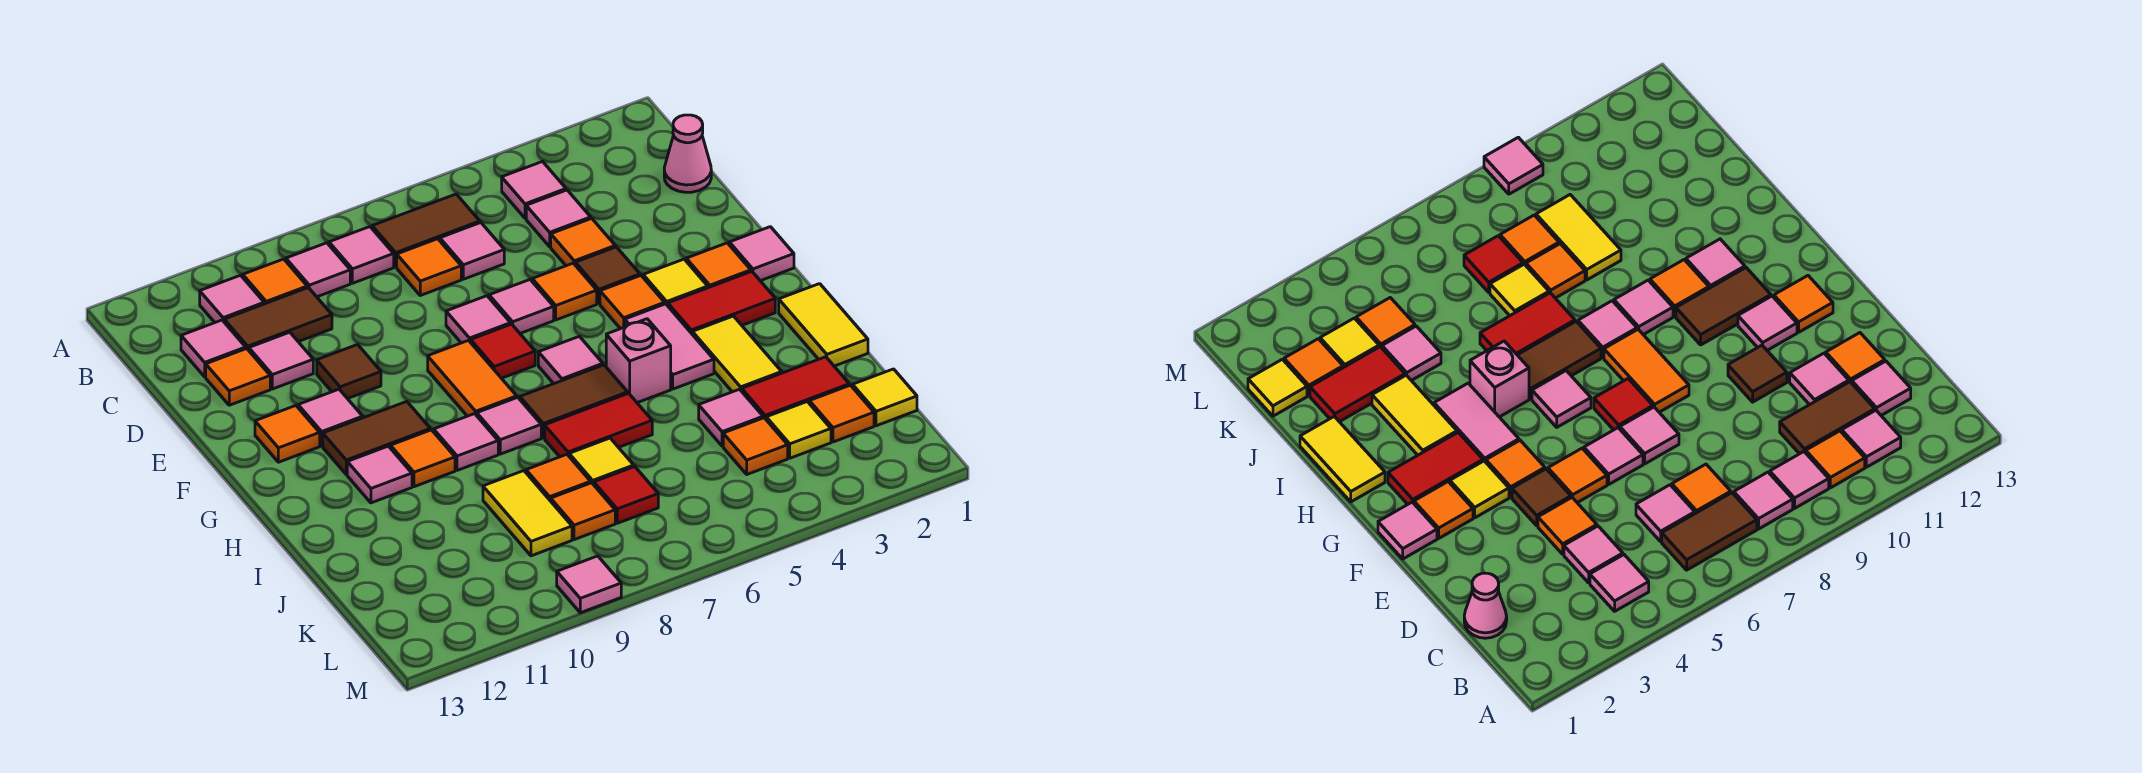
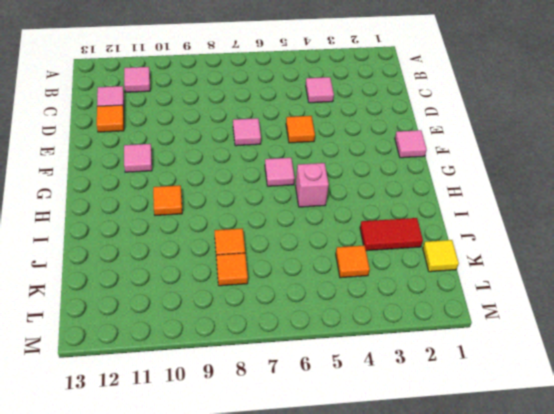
none -> pink 1x1 tile [502,162,566,218]
none -> brown 1x2 tile [372,194,480,267]
none -> pink 1x1 tile [329,227,394,283]
none -> pink 1x1 tile [286,243,350,297]

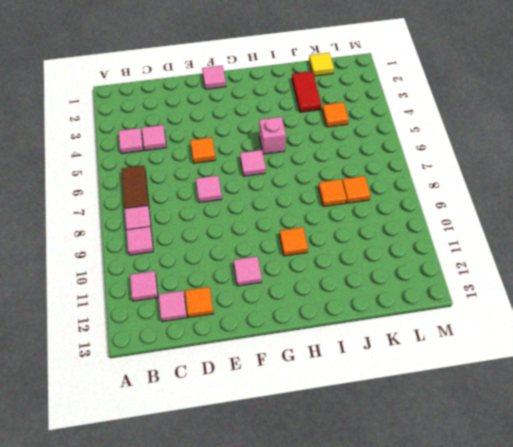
none -> orange 1x1 tile [243,259,307,304]
none -> pink 1x1 cone [664,115,711,192]
none -> pink 1x1 tile [440,223,504,279]
none -> orange 1x1 tile [397,239,461,295]

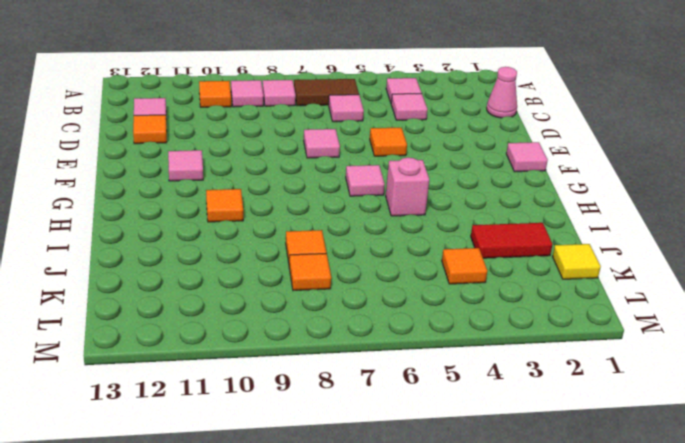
none -> pink 1x1 tile [200,275,264,322]
none -> orange 1x1 tile [397,239,461,295]
none -> brown 1x2 tile [224,288,332,350]
none -> orange 1x1 tile [551,218,615,266]

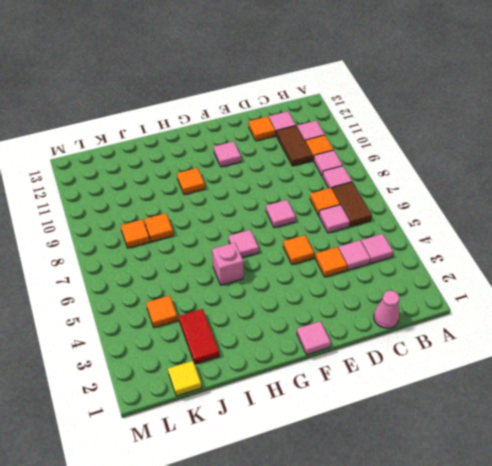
none -> pink 1x1 tile [249,332,313,389]
none -> brown 1x1 tile [575,247,640,304]
none -> pink 1x1 tile [489,280,554,333]
none -> brown 1x1 tile [317,345,381,399]

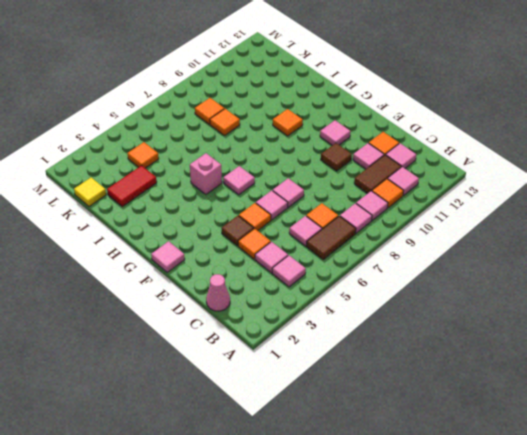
none -> orange 1x1 tile [686,243,751,288]
none -> yellow 1x1 tile [643,259,708,306]
none -> orange 1x1 tile [600,276,665,329]
none -> red 1x1 tile [471,324,535,378]

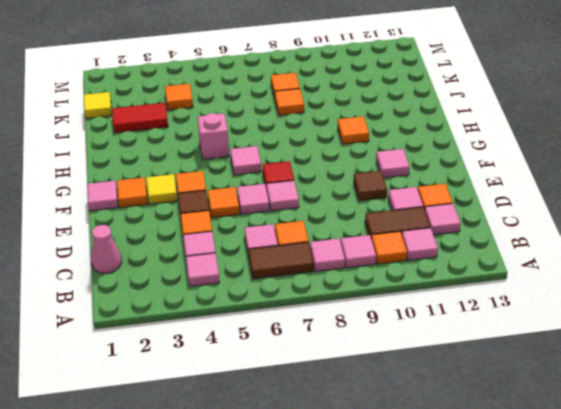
none -> orange 1x2 tile [428,341,517,416]
none -> orange 1x1 tile [255,406,320,462]
none -> red 1x2 tile [668,271,775,334]
none -> pink 1x2 tile [625,304,714,389]

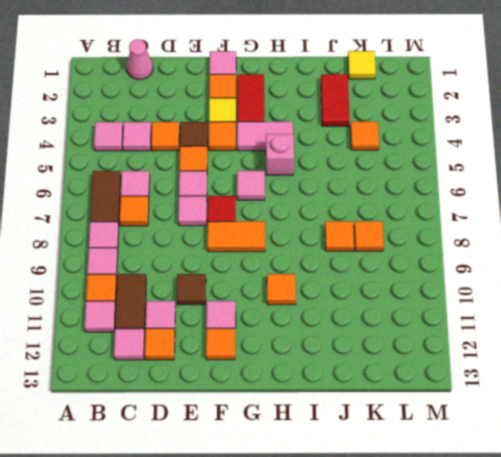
none -> brown 1x2 tile [323,402,430,474]
none -> yellow 1x2 tile [779,284,868,366]
none -> yellow 1x2 tile [692,316,782,392]
none -> brown 1x2 tile [520,365,628,438]

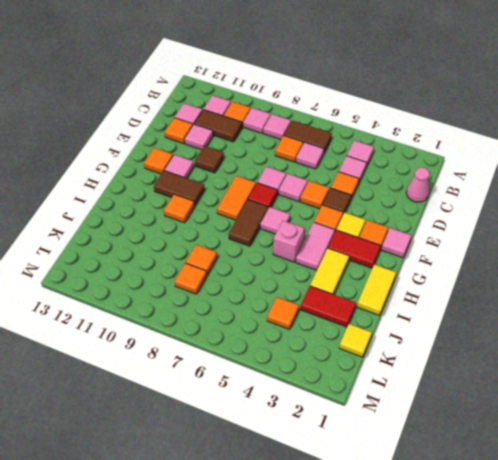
brown 1x2 tile [229,200,268,246] -> brown 1x2 tile turned to [520,365,628,438]
none -> pink 1x1 tile [477,397,541,454]
none -> pink 1x1 tile [434,414,498,470]
none -> pink 1x1 tile [347,446,412,503]
none -> red 1x2 tile [545,393,652,457]

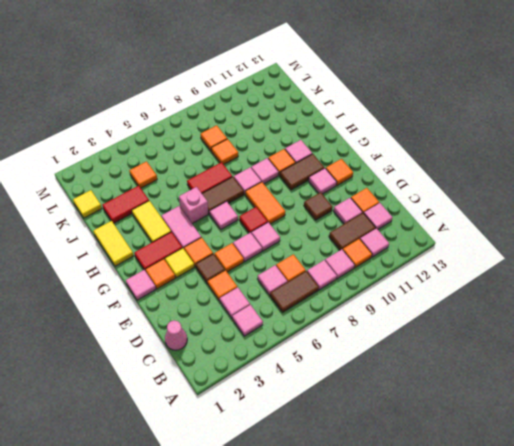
none -> pink 1x1 tile [699,389,763,446]
none -> yellow 1x1 tile [569,438,634,485]
none -> yellow 1x2 tile [483,471,572,556]
none -> orange 1x1 tile [809,385,874,442]

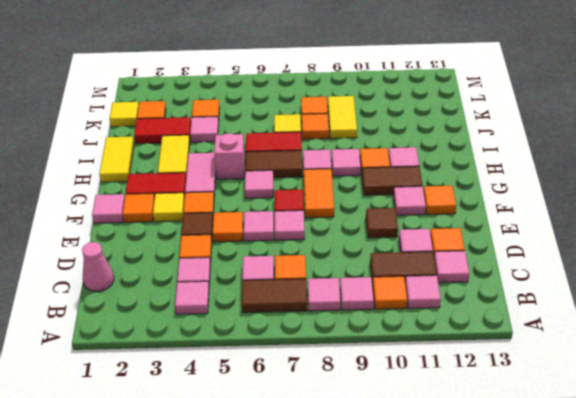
none -> yellow 1x1 tile [766,402,831,458]
none -> red 1x1 tile [594,467,658,523]
none -> pink 1x1 tile [557,556,621,613]

